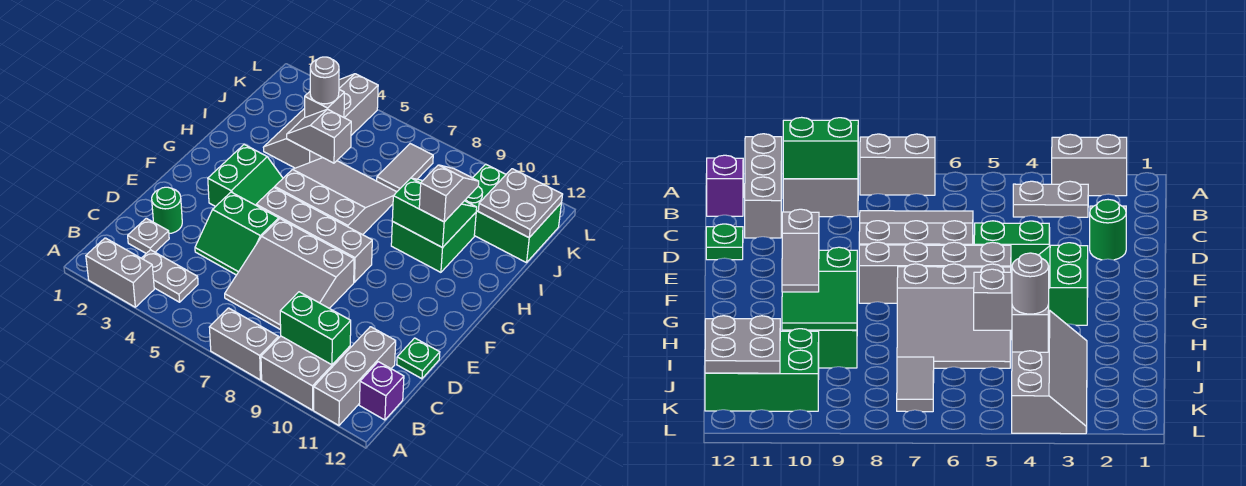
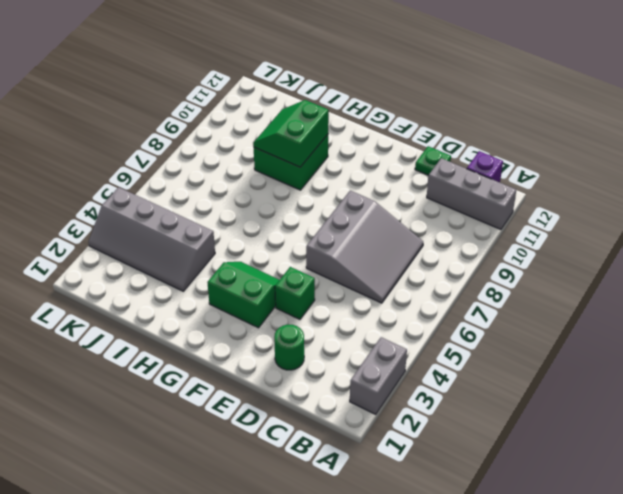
green 1x1 brick [275,267,315,319] -> green 2x2 slope [195,192,279,275]
none -> grey 1x2 brick [209,308,279,380]
none -> grey 2x2 brick [261,336,350,410]
none -> grey 1x2 plate [142,250,198,302]

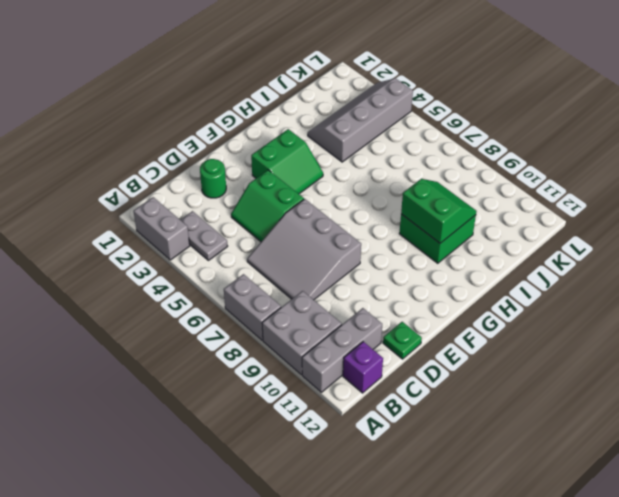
none -> grey 1x1 plate [128,218,169,253]
none -> grey 1x4 brick [256,187,372,282]
none -> grey 3x3 slope [275,158,396,235]

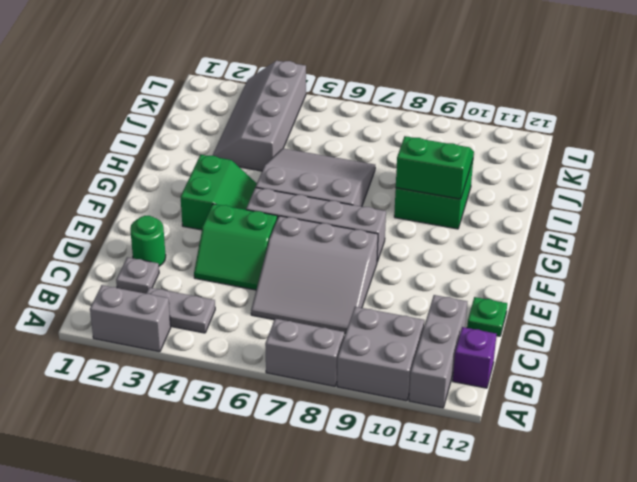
none -> grey 1x2 tile [377,144,433,192]
none -> green 2x3 brick [465,164,561,263]
none -> green 1x2 brick [280,292,351,365]

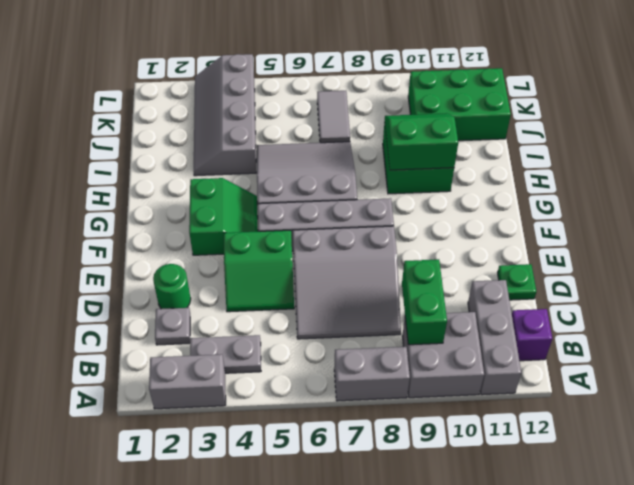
green 1x2 brick [402,259,447,345] -> green 1x2 brick turned to [280,292,351,365]
none -> grey 1x2 slope [287,109,351,163]
none -> grey 1x1 brick [305,90,344,117]
none -> grey 2x2 plate [478,169,563,238]

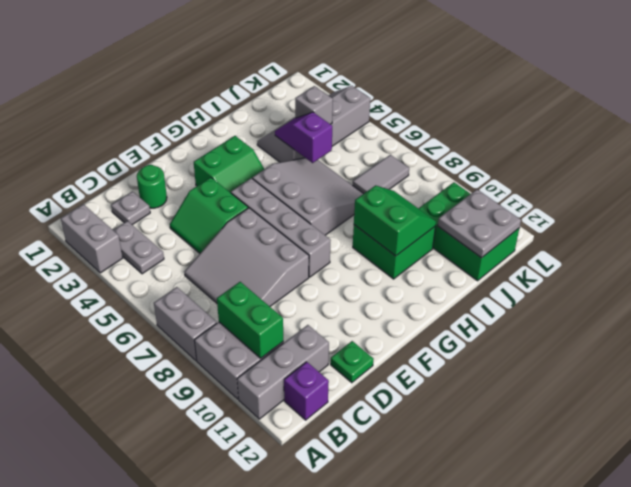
purple 1x2 slope [275,112,332,163] -> grey 1x2 slope [287,109,351,163]
none -> grey 1x2 slope [419,165,479,222]
none -> grey 1x1 round brick [310,57,339,104]

